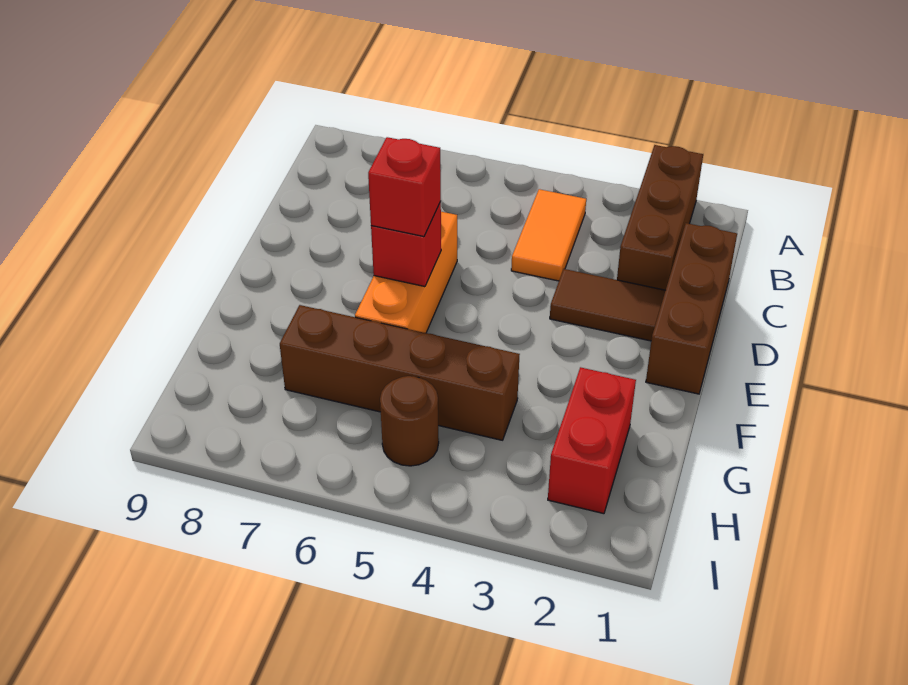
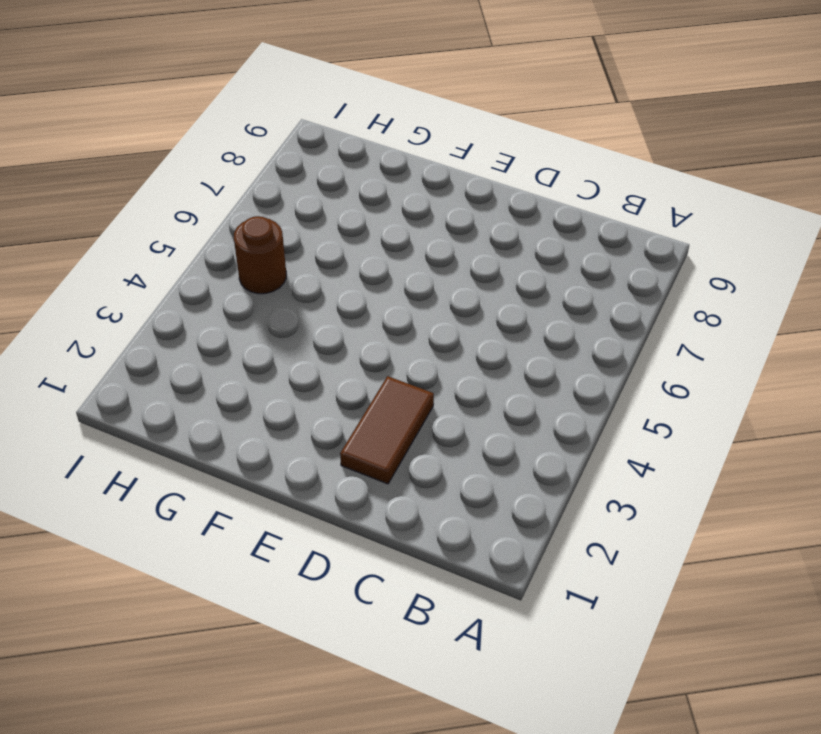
none -> brown 1x3 brick [617,145,703,290]
none -> orange 1x2 tile [511,189,586,281]

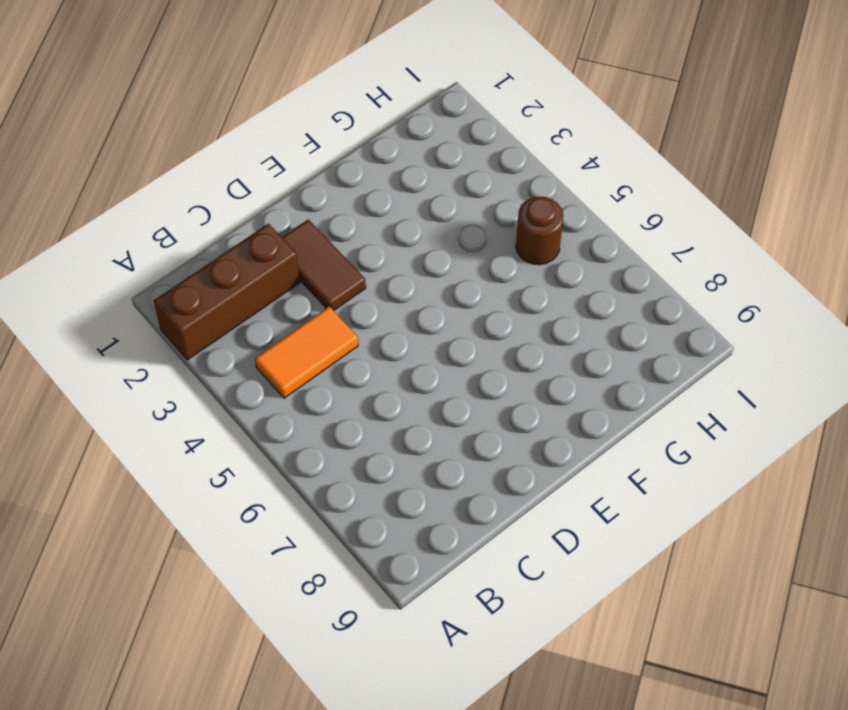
none -> brown 1x3 brick [646,223,737,394]
none -> orange 1x3 brick [355,212,457,333]

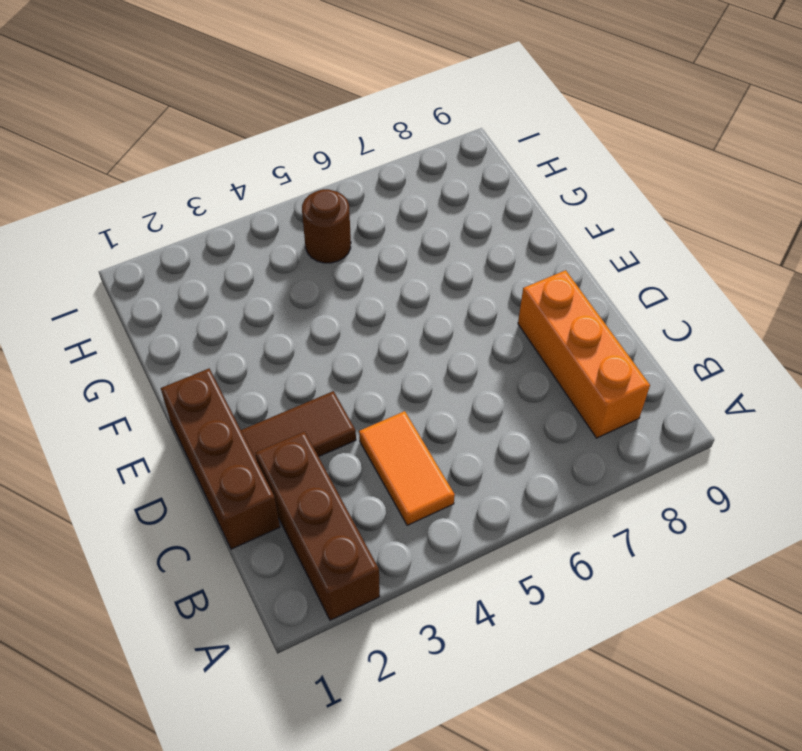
orange 1x3 brick [518,270,650,438] -> orange 1x3 brick moved to [355,212,457,333]
none -> red 1x2 brick [548,367,636,514]
none -> brown 1x4 brick [280,305,520,440]

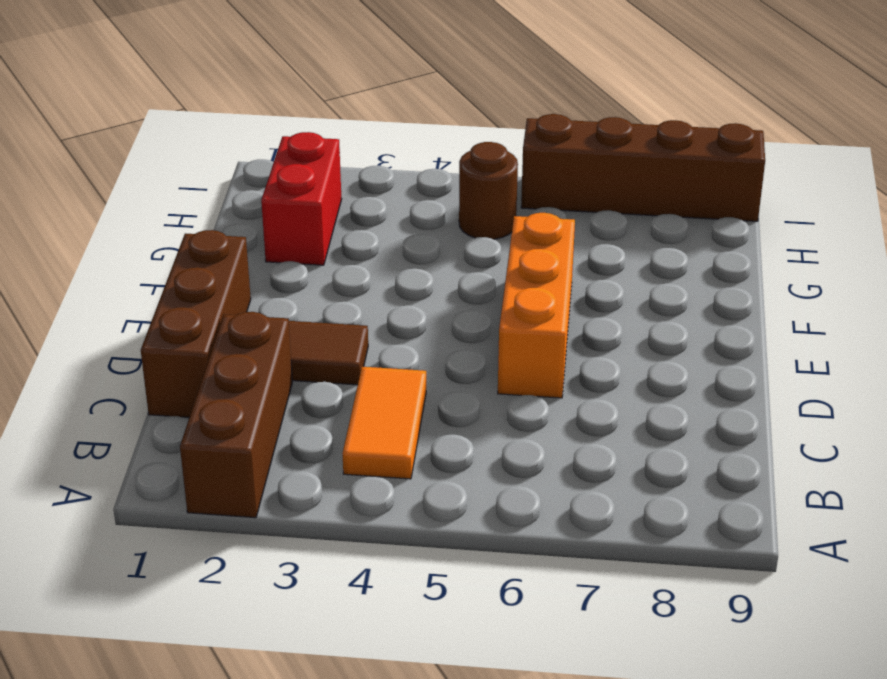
brown 1x4 brick [521,114,765,221] -> brown 1x4 brick moved to [280,305,520,440]
none -> red 1x1 brick [371,202,441,287]
none -> red 1x1 brick [368,137,441,237]

